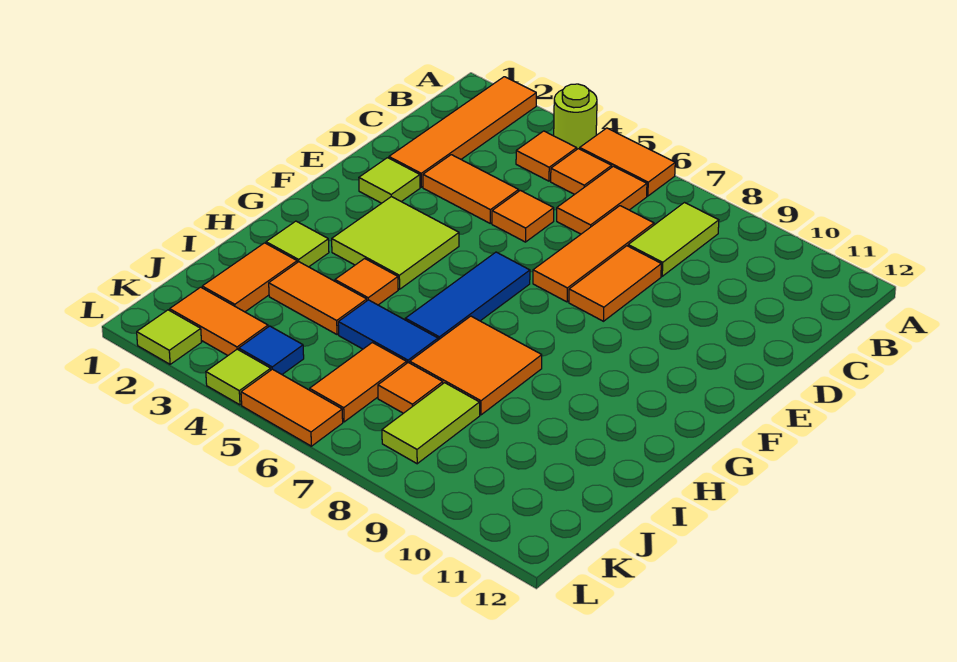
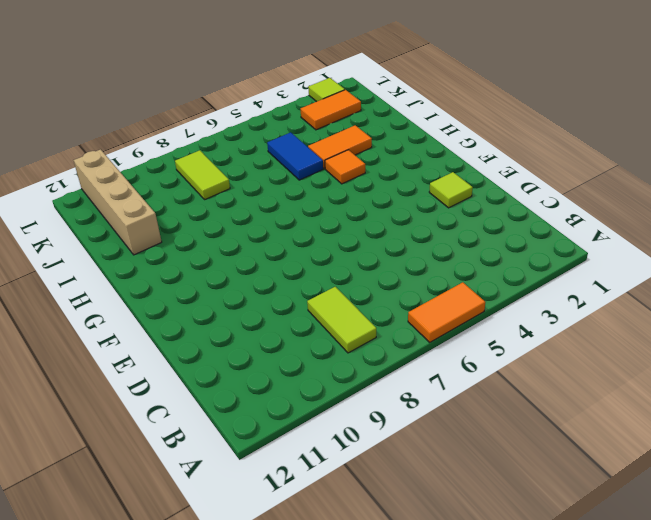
blue 1x2 tile [267,132,323,180] -> blue 1x2 tile turned to [338,300,438,363]
tan 1x4 brick [74,149,162,255] -> none
none -> orange 1x4 tile [389,77,536,187]
none -> lime 1x1 round brick [554,84,597,149]
none -> orange 1x1 tile [516,131,577,181]

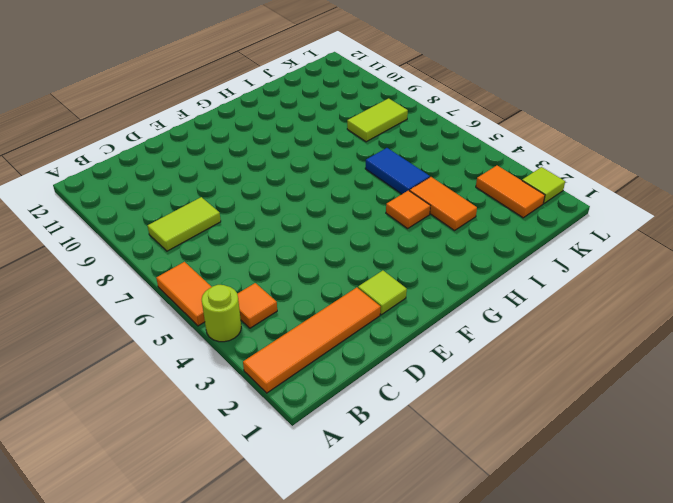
none -> orange 1x1 tile [551,149,612,194]
none -> orange 1x2 tile [557,166,647,234]
none -> orange 1x3 tile [533,206,654,302]

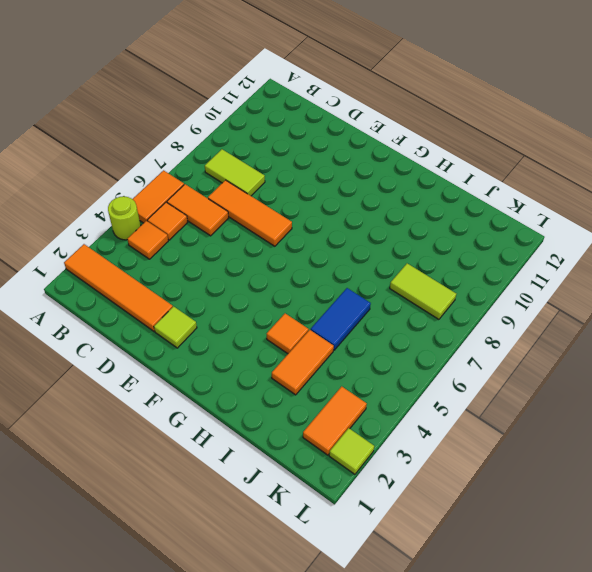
none -> orange 1x2 tile [423,155,519,223]
none -> orange 1x1 tile [492,190,554,242]
none -> orange 1x2 tile [569,246,661,321]

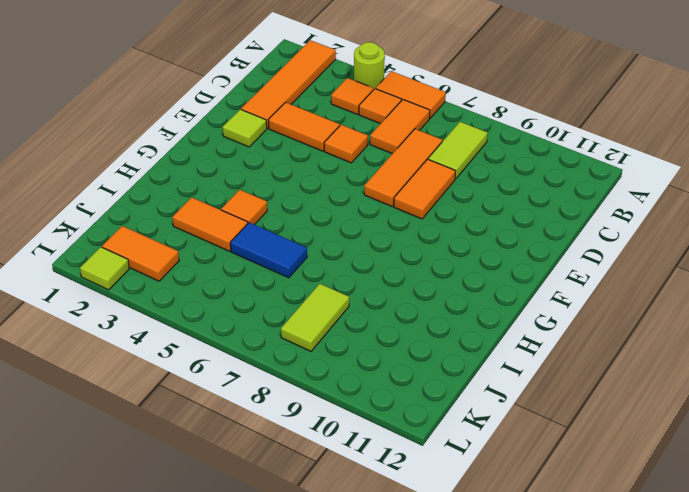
none -> lime 2x2 tile [332,197,459,289]
none -> blue 1x3 tile [405,252,530,340]
none -> lime 1x1 tile [266,221,329,267]

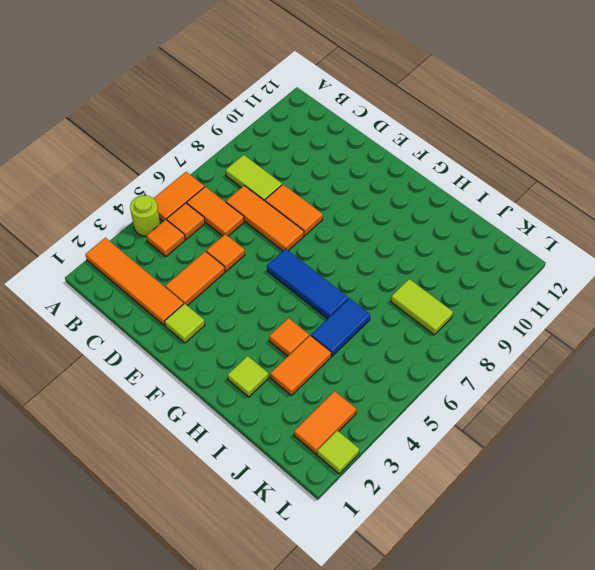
none -> lime 2x2 tile [332,197,459,289]
none -> orange 2x2 tile [410,316,542,415]
none -> orange 1x2 tile [202,243,297,312]

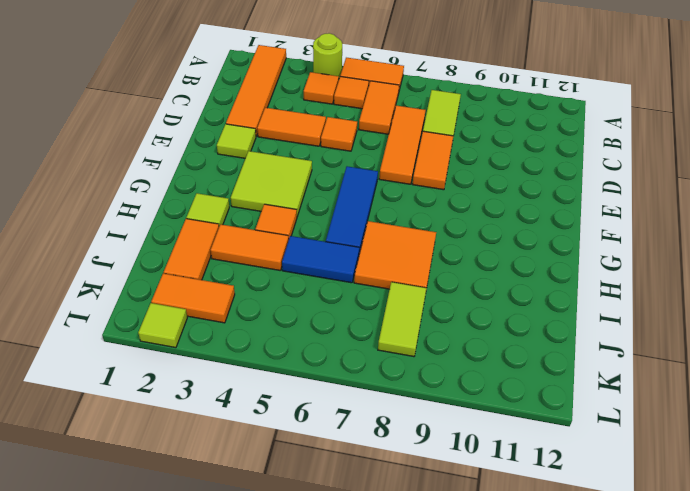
none -> orange 1x2 tile [310,343,407,422]
none -> orange 1x1 tile [378,363,443,413]
none -> blue 1x1 tile [239,326,304,374]

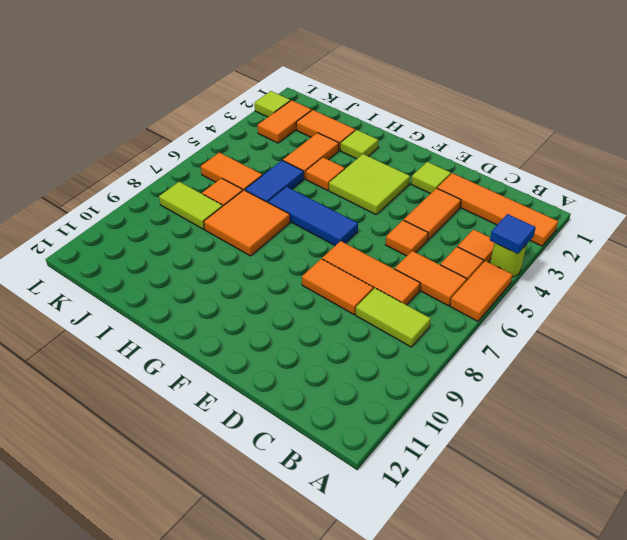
blue 1x1 tile [490,214,536,254] -> blue 1x1 tile moved to [239,326,304,374]
none -> lime 1x1 tile [206,349,271,405]
none -> orange 1x2 tile [241,369,343,446]

